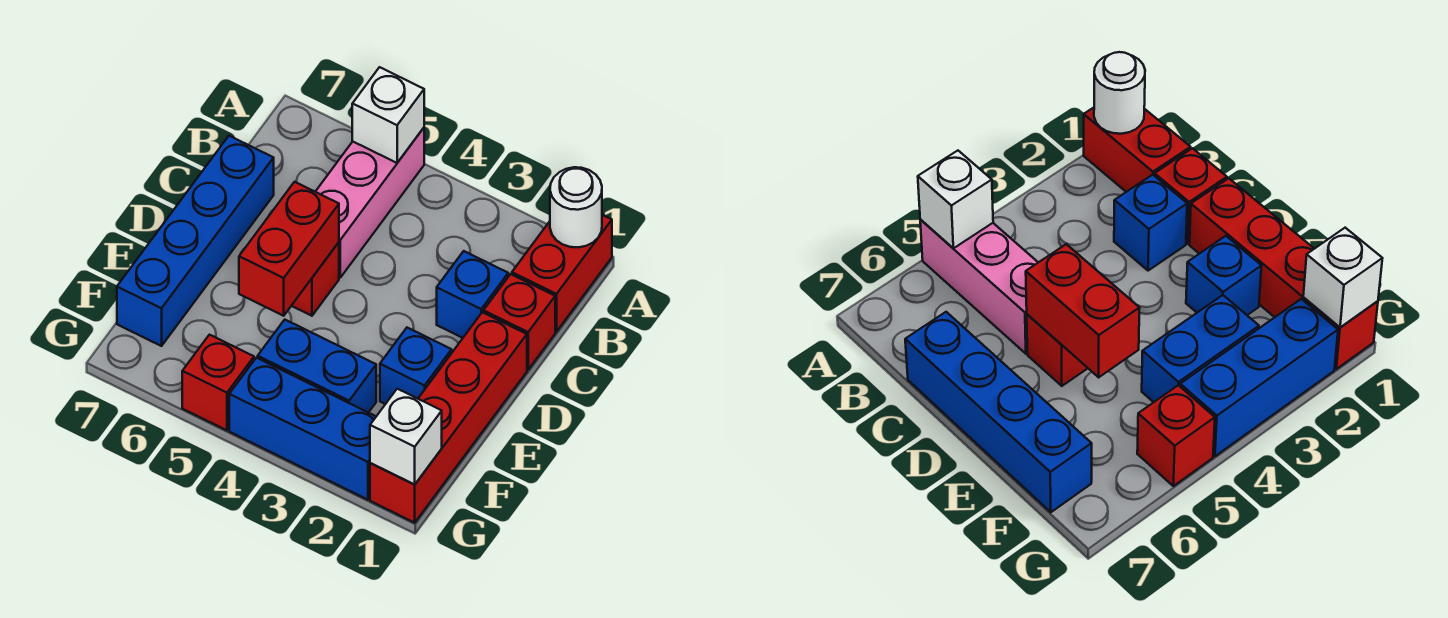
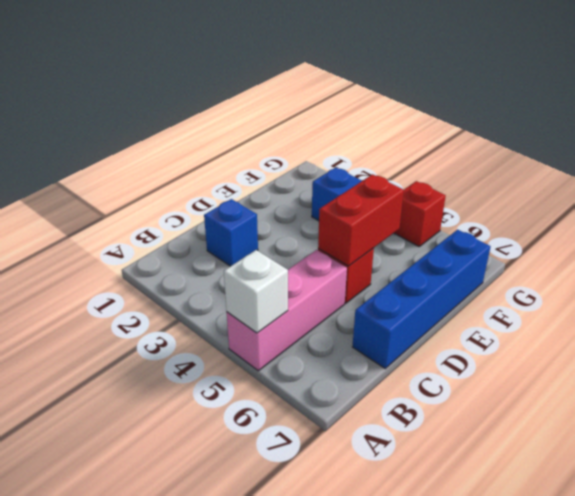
none -> red 1x2 brick [512,215,612,332]
none -> red 1x1 brick [484,274,555,370]
none -> red 1x4 brick [370,312,527,523]

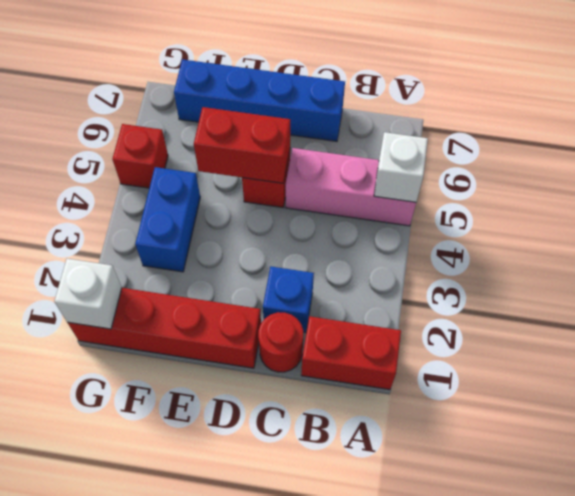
red 1x1 round brick [258,312,303,372] -> red 1x1 brick [484,274,555,370]
none -> blue 1x1 brick [380,328,452,404]
none -> blue 1x3 brick [229,358,376,500]
none -> white 1x1 round brick [550,167,602,247]

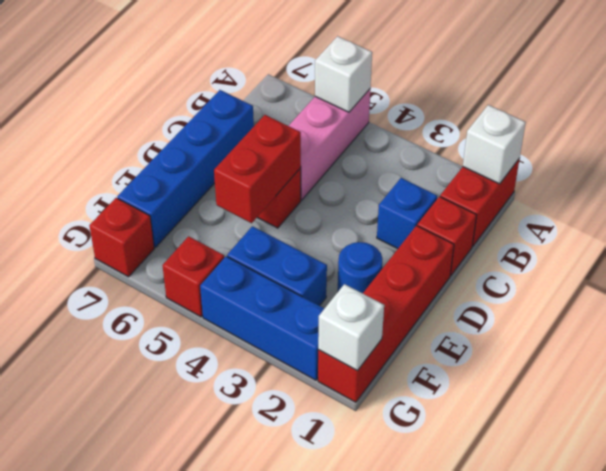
white 1x1 brick [463,105,526,184] -> white 1x1 round brick [550,167,602,247]
blue 1x1 round brick [338,242,383,293] -> blue 1x1 brick [380,328,452,404]
red 1x1 brick [89,198,154,277] -> none

